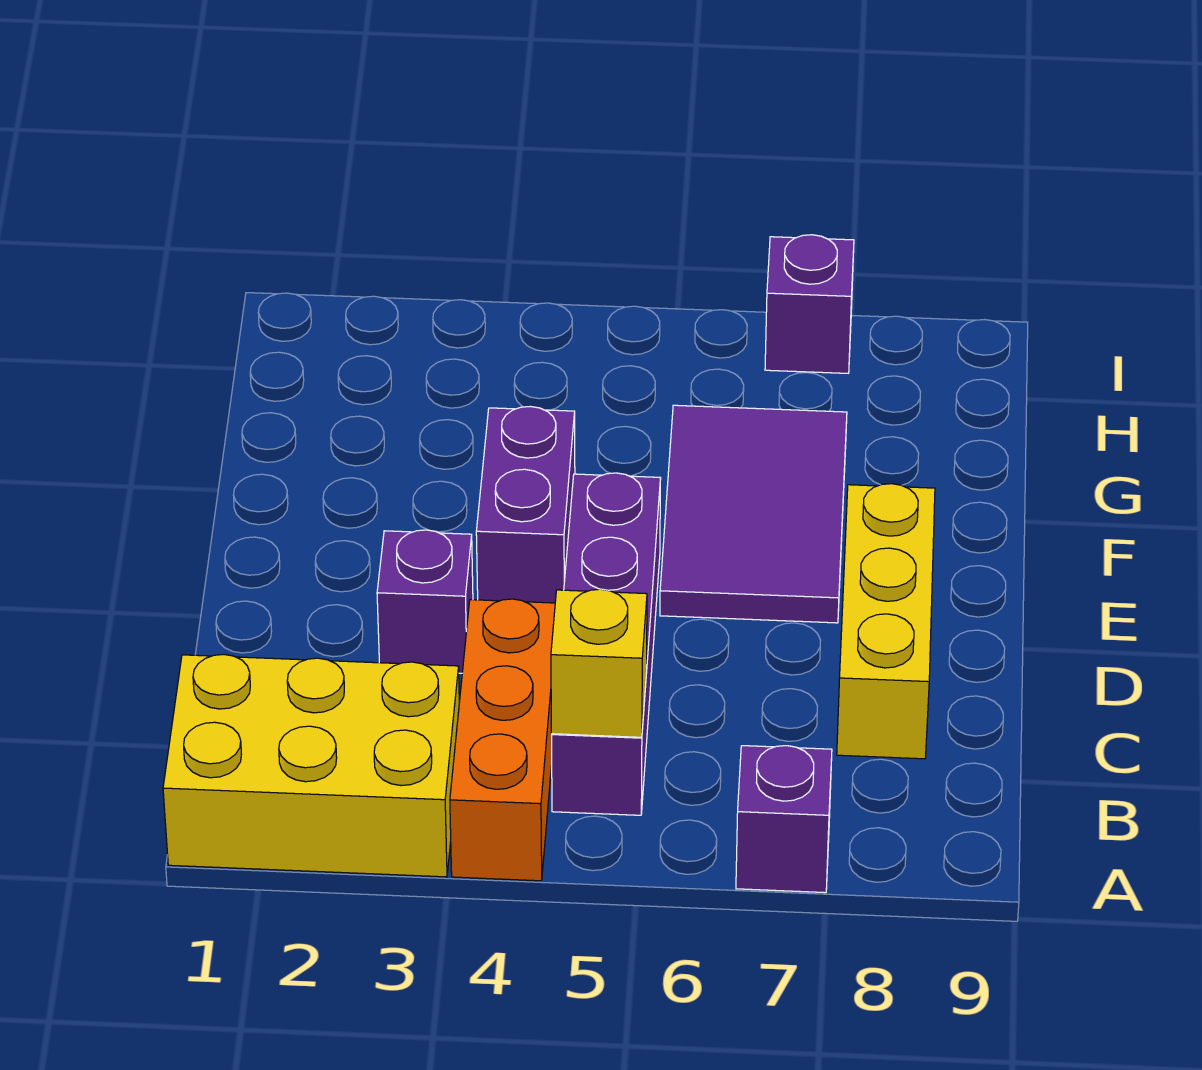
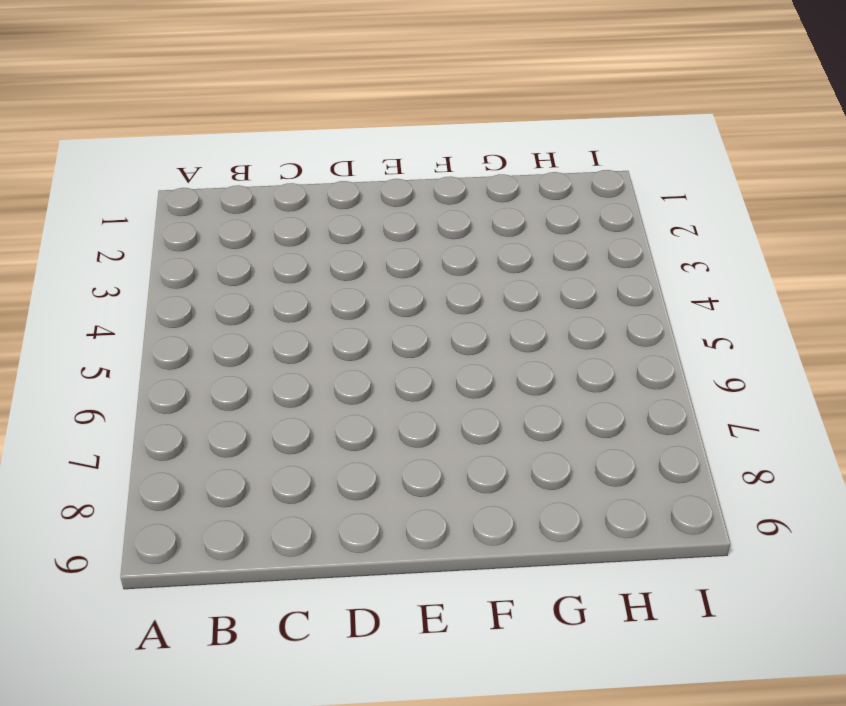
none -> yellow 2x3 brick [163,655,459,877]
none -> orange 1x3 brick [450,599,555,881]

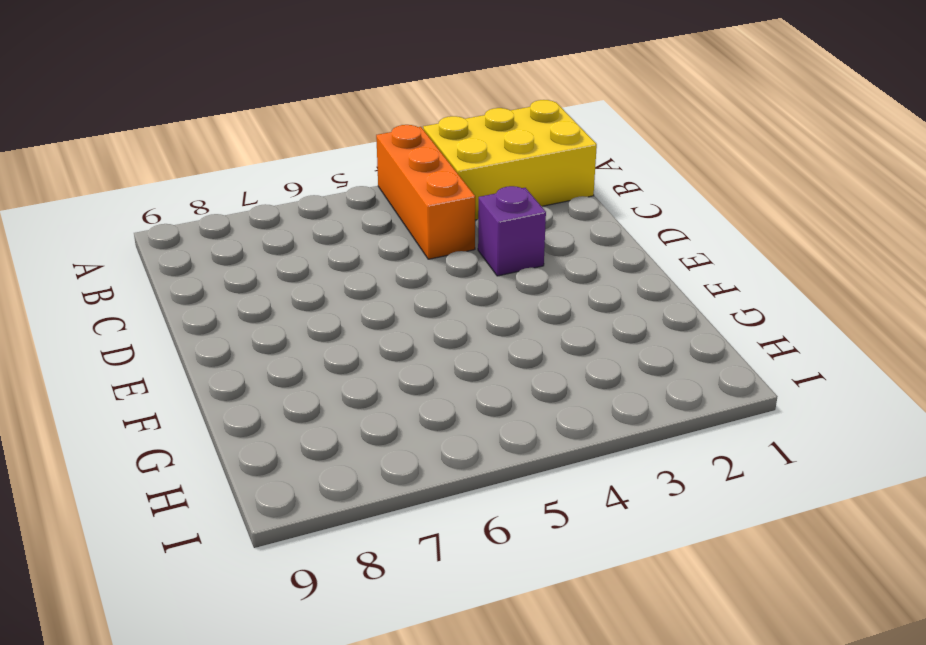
none -> purple 1x1 brick [736,746,832,893]
none -> purple 1x4 brick [552,473,661,815]

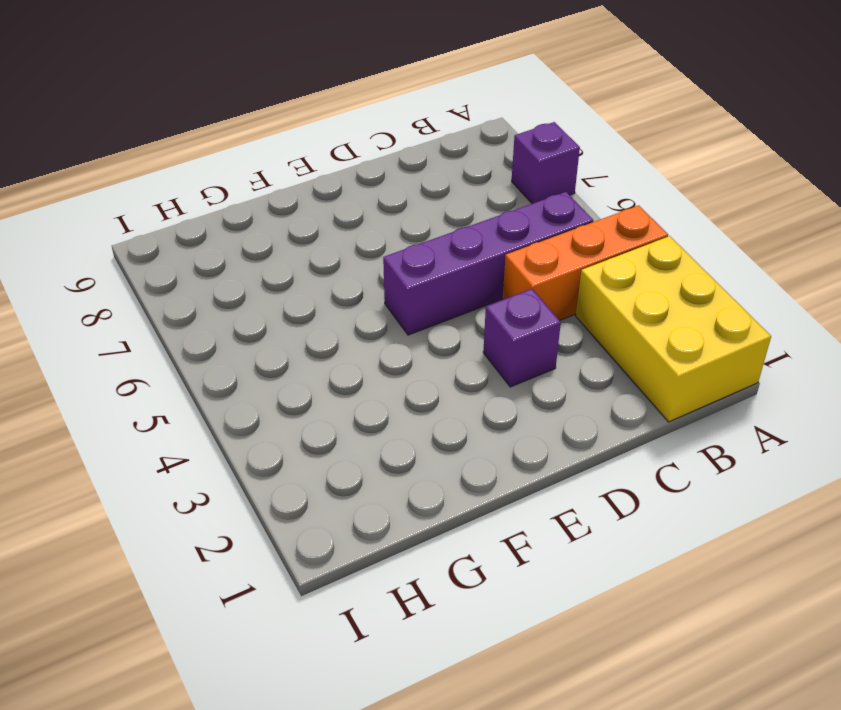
none -> yellow 1x3 brick [837,484,935,759]
none -> purple 1x2 brick [476,406,575,603]

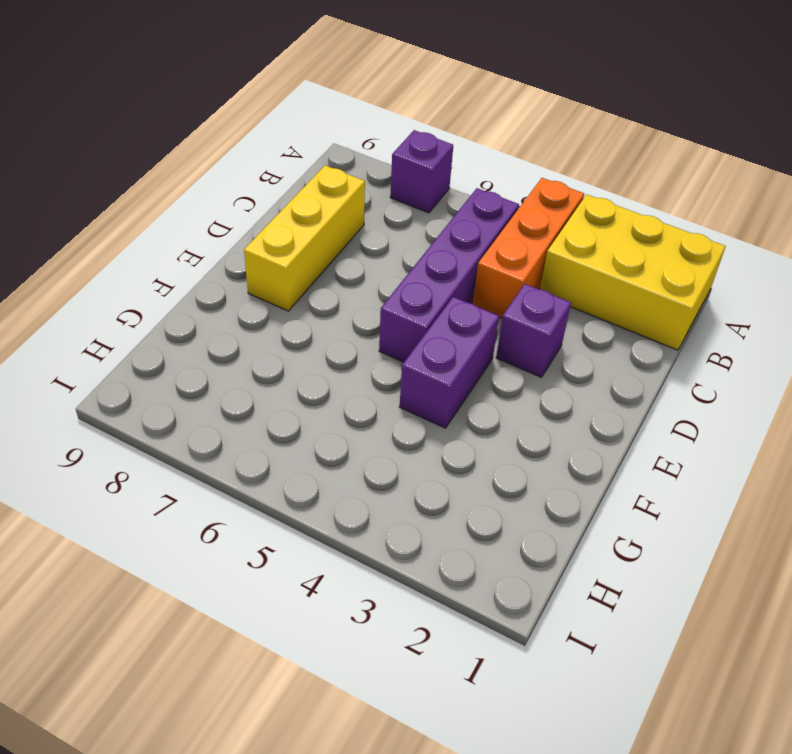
none -> purple 2x3 tile [660,405,847,623]
none -> purple 1x1 brick [765,235,854,373]

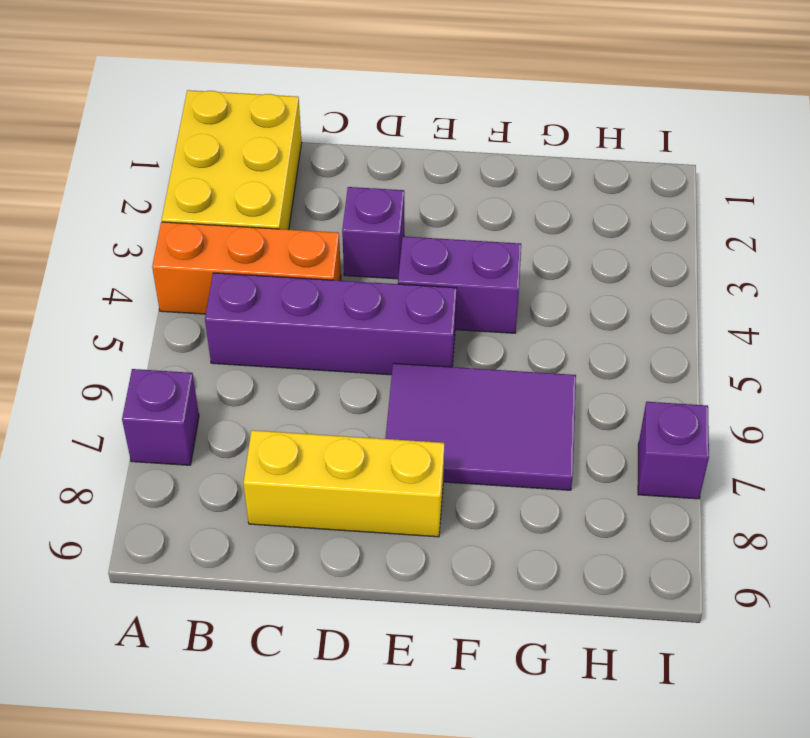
none -> yellow 1x1 brick [551,589,647,737]

